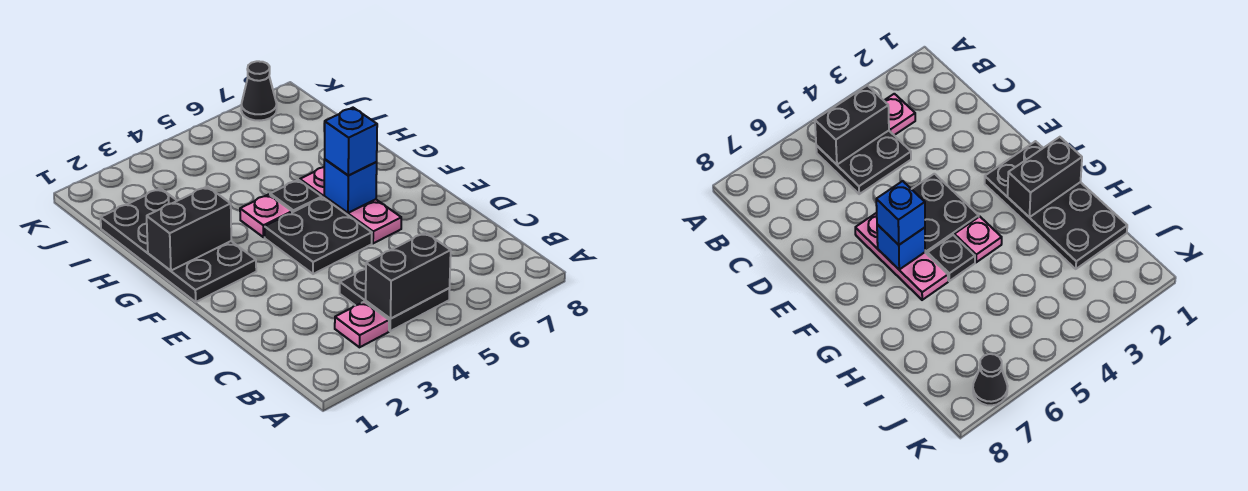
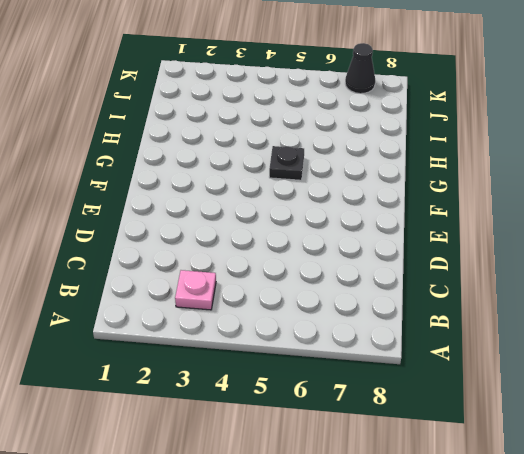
none -> black 2x2 plate [340,269,450,331]
none -> black 2x2 plate [265,197,372,274]
none -> pink 1x3 plate [300,167,401,243]

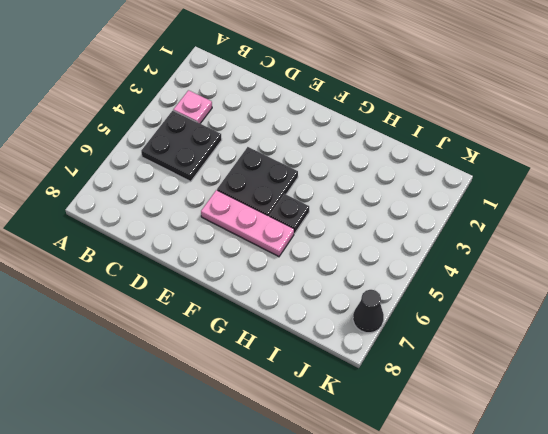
none -> black 2x4 plate [101,188,256,302]
none -> pink 1x1 plate [240,194,292,237]
none -> black 1x2 brick [366,232,451,319]

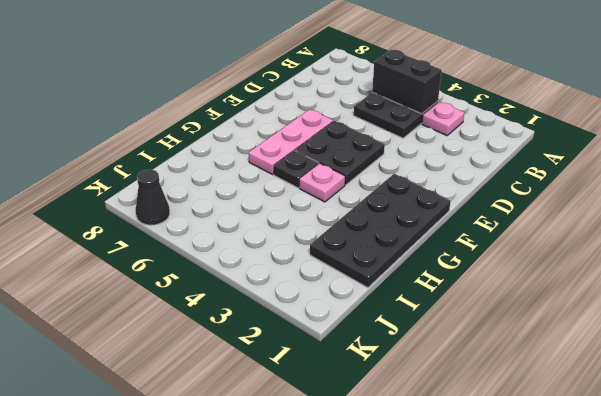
none -> blue 1x1 brick [324,159,377,213]
none -> black 1x2 brick [147,186,231,271]
none -> blue 1x1 brick [325,108,377,175]

